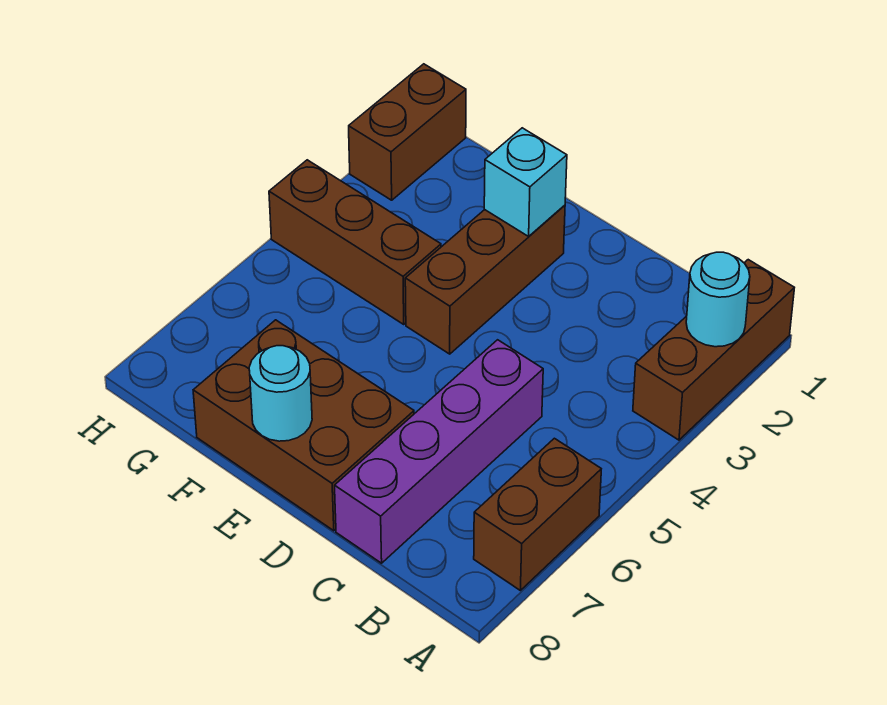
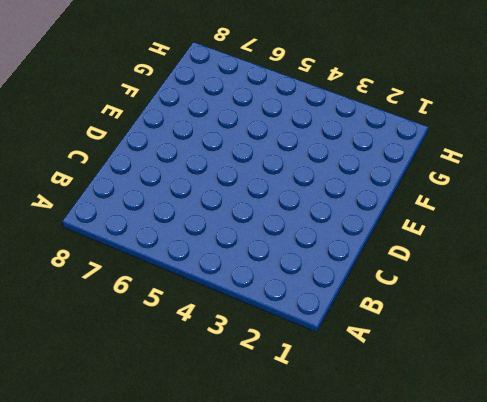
none -> brown 1x3 brick [633,260,794,440]
none -> brown 1x2 brick [474,438,601,590]

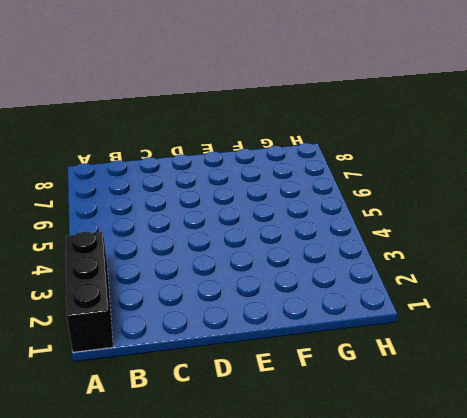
black 1x3 brick [66,232,113,352] -> brown 1x3 brick [633,260,794,440]
none -> brown 1x2 brick [474,438,601,590]
none -> purple 1x4 brick [335,340,543,563]

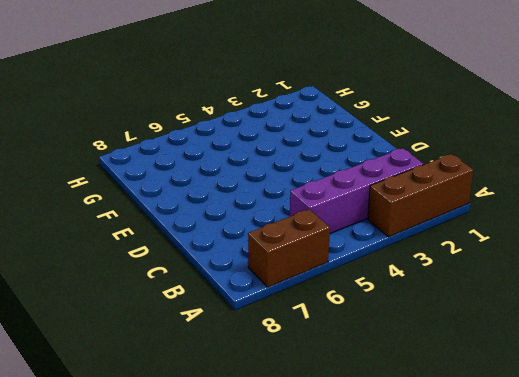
purple 1x4 brick [290,148,424,233] -> purple 1x4 brick moved to [335,340,543,563]
none -> brown 2x3 brick [193,320,414,531]
none -> brown 1x3 brick [405,205,565,354]

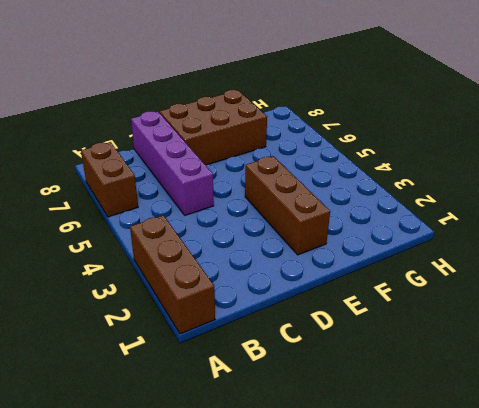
none -> brown 1x3 brick [269,160,441,324]
none -> brown 1x2 brick [349,64,466,200]

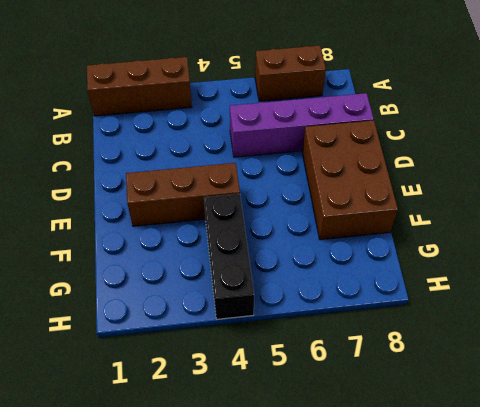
black 1x3 brick [204,194,254,319] -> brown 1x3 brick [269,160,441,324]
none -> brown 1x2 brick [349,64,466,200]
none -> cyan 1x1 round brick [686,252,750,347]

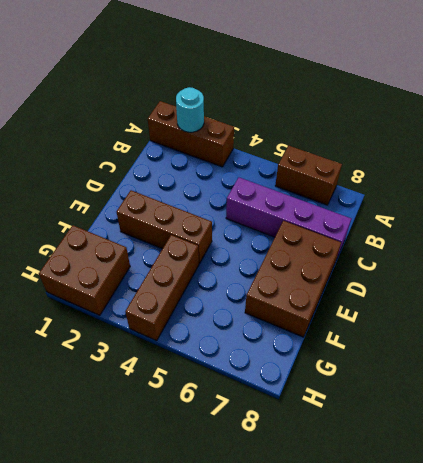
brown 2x2 brick [39,225,130,315] -> brown 1x2 brick [349,64,466,200]
none -> cyan 1x1 brick [484,128,567,236]
none -> cyan 1x1 round brick [249,346,312,441]

